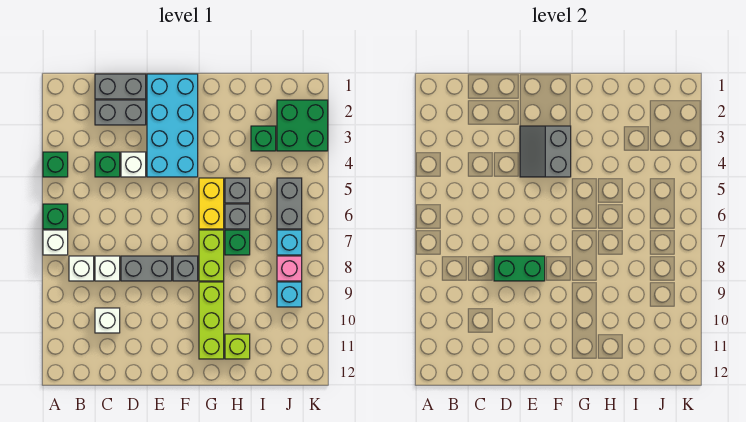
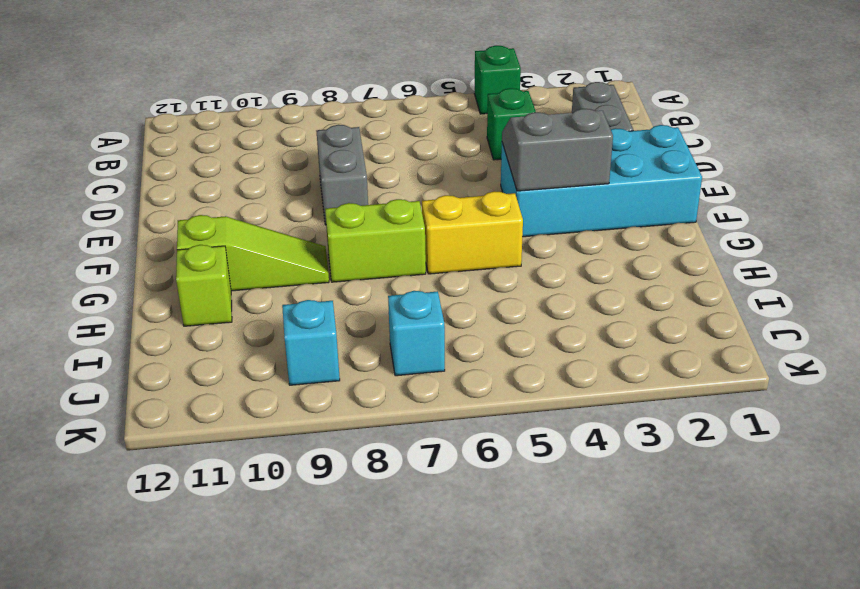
lime 1x3 slope [177,215,329,291] -> lime 1x3 brick [199,282,224,359]
none -> green 1x1 brick [43,204,68,229]
none -> white 1x1 brick [43,230,68,255]
none -> white 1x1 brick [69,256,94,281]

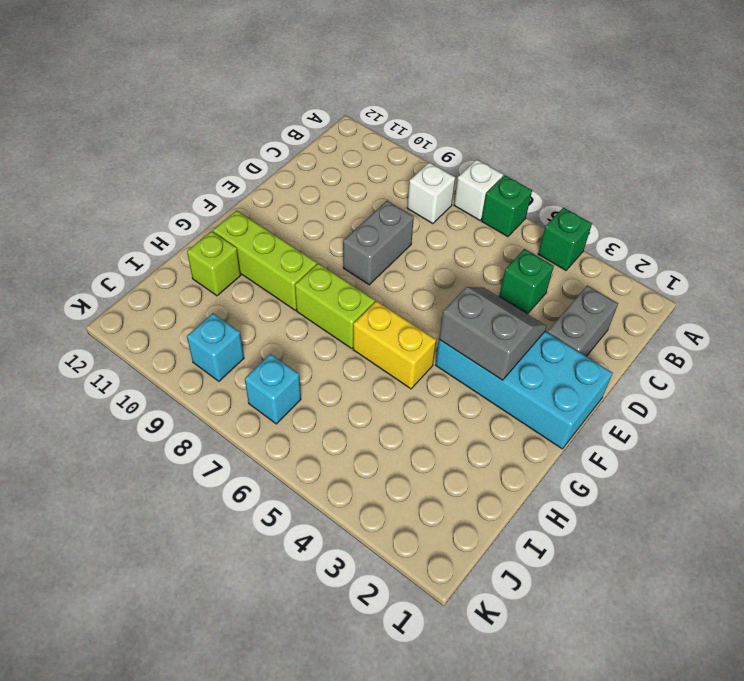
none -> grey 1x2 brick [95,74,146,99]
none -> white 1x1 brick [95,256,120,281]
none -> white 1x1 brick [95,308,120,333]

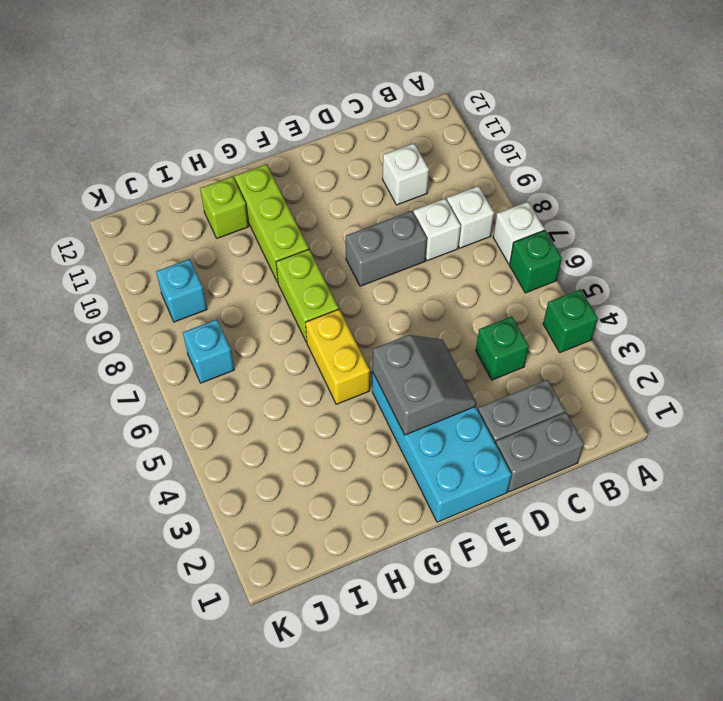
none -> white 1x1 brick [121,152,146,177]
none -> grey 1x1 brick [173,256,198,281]
none -> grey 1x1 brick [225,178,250,203]

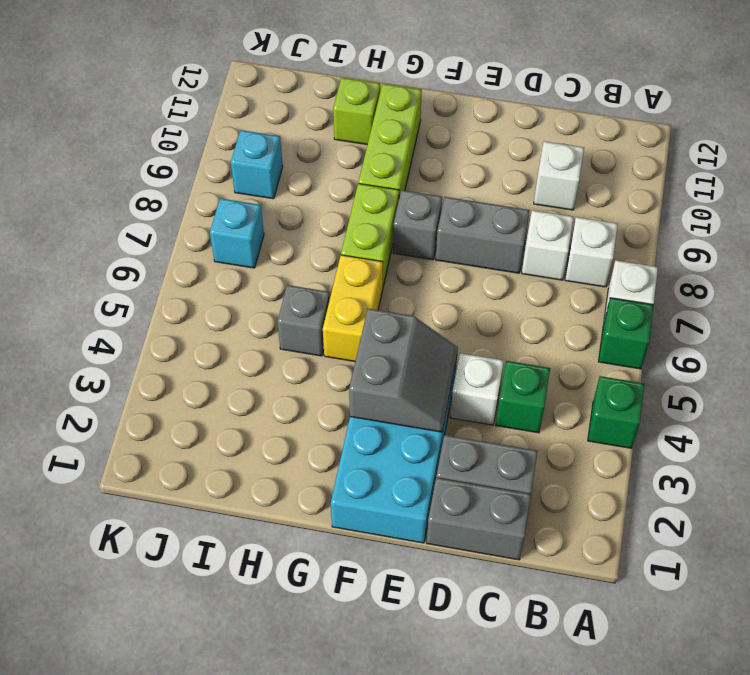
none -> grey 1x1 brick [225,204,250,229]
none -> green 1x1 brick [225,230,250,255]
none -> green 1x1 brick [251,126,276,151]

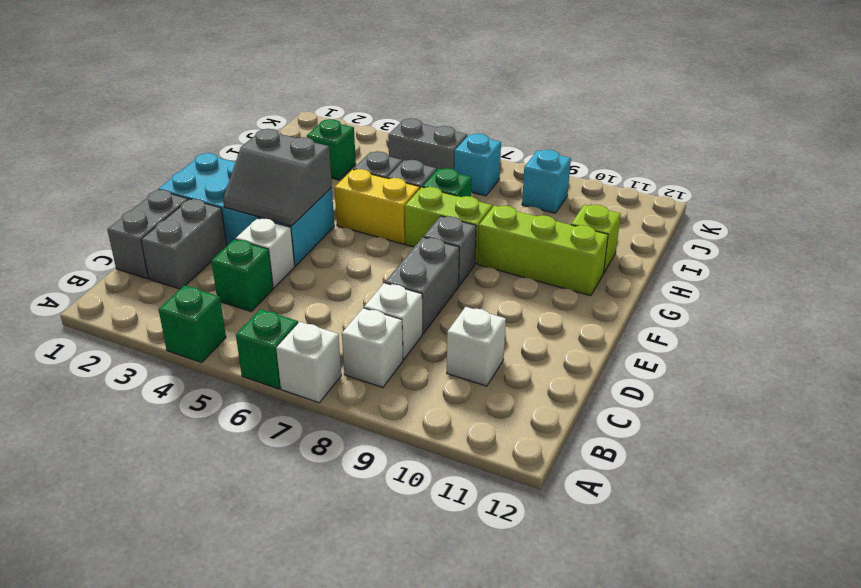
none -> green 2x2 brick [277,100,328,151]
none -> pink 1x1 brick [277,256,302,281]
none -> green 1x2 brick [494,256,545,281]

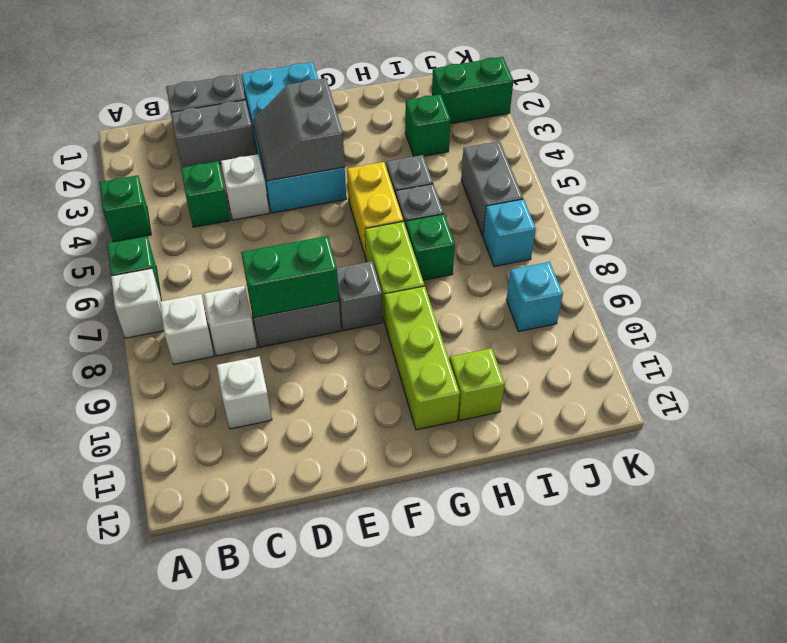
green 1x2 brick [432,57,513,124] -> green 2x2 brick [277,100,328,151]
none -> pink 1x1 brick [277,256,302,281]

